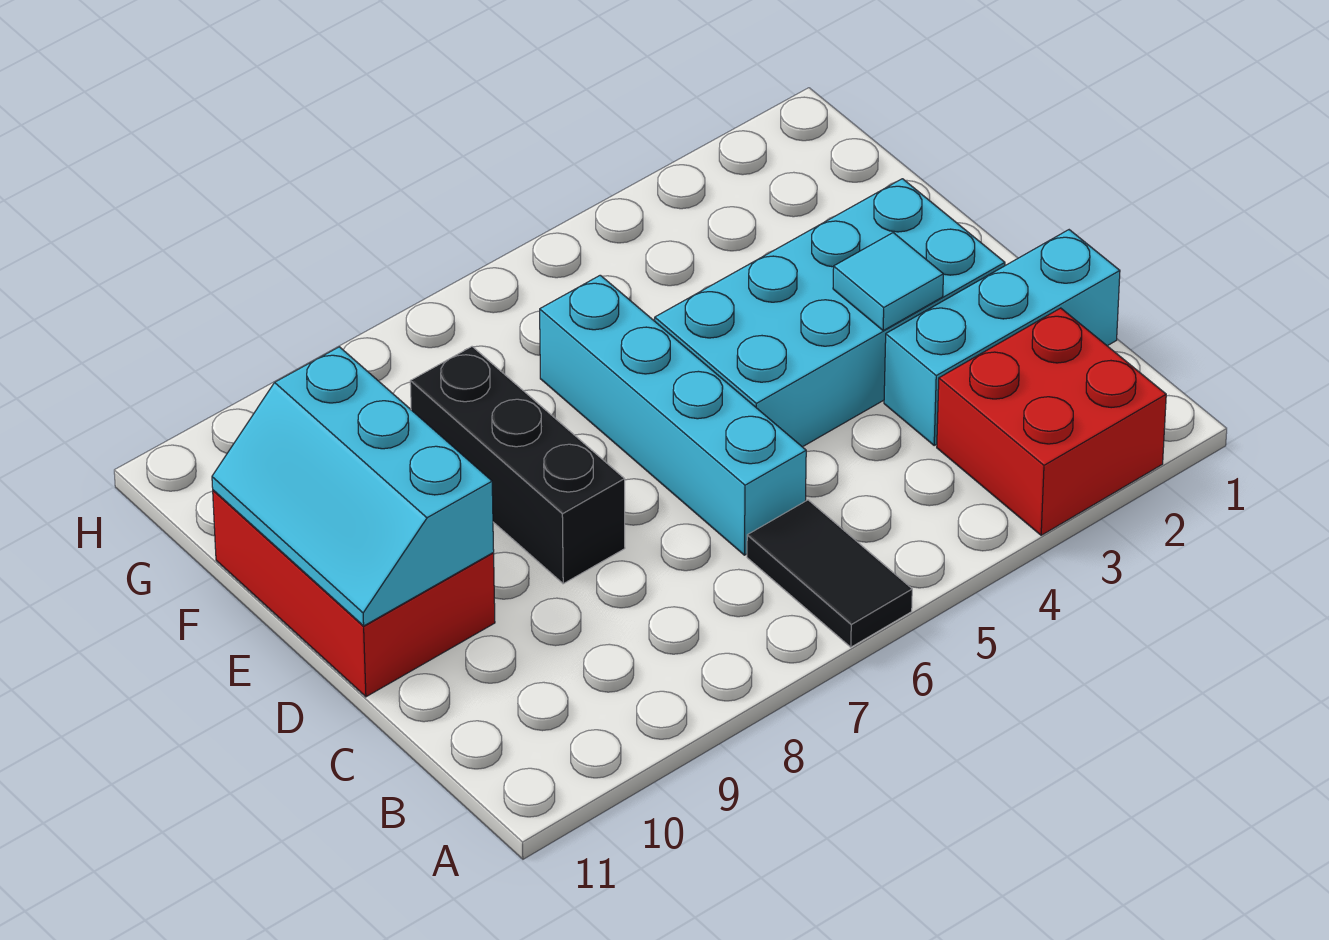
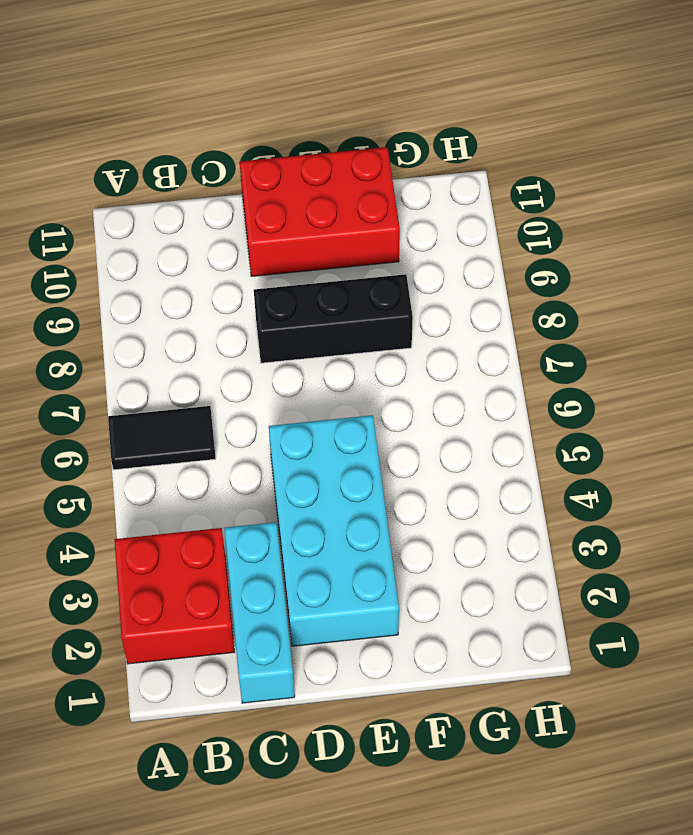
none -> cyan 1x4 brick [540,275,806,555]
none -> cyan 1x1 tile [833,233,943,330]

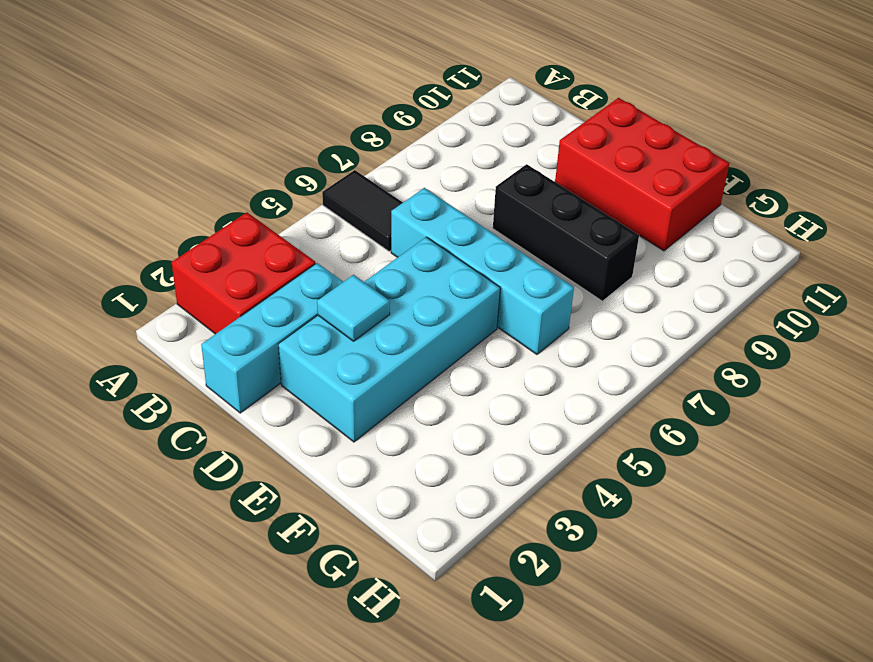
none -> cyan 2x3 slope [212,347,494,626]

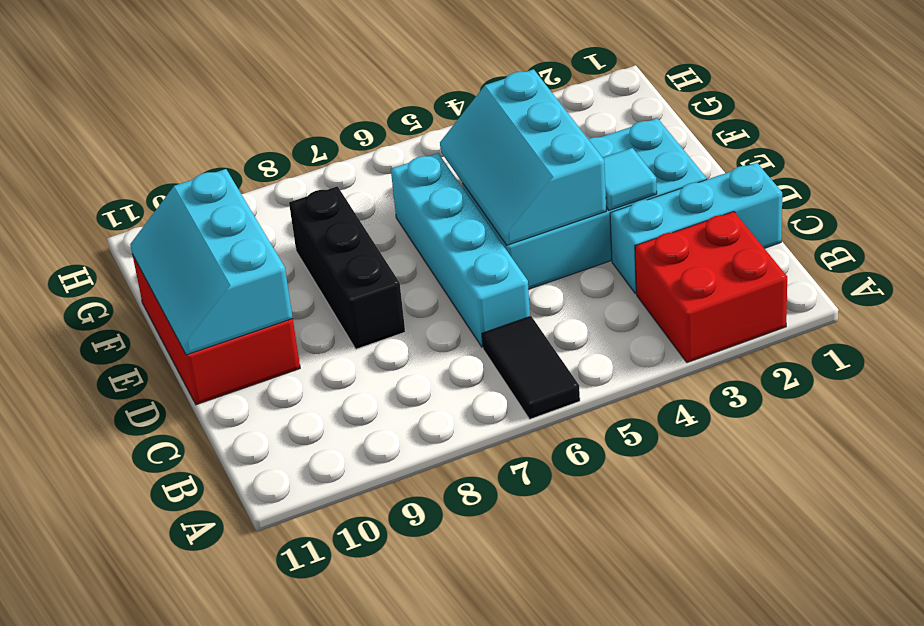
cyan 2x3 slope [440,69,606,245] -> none

